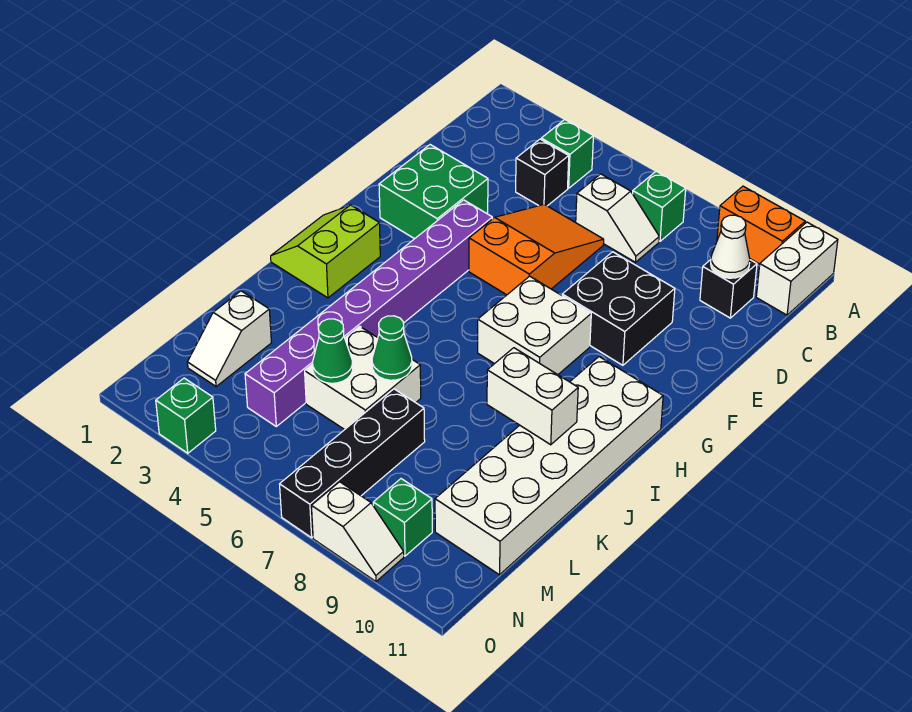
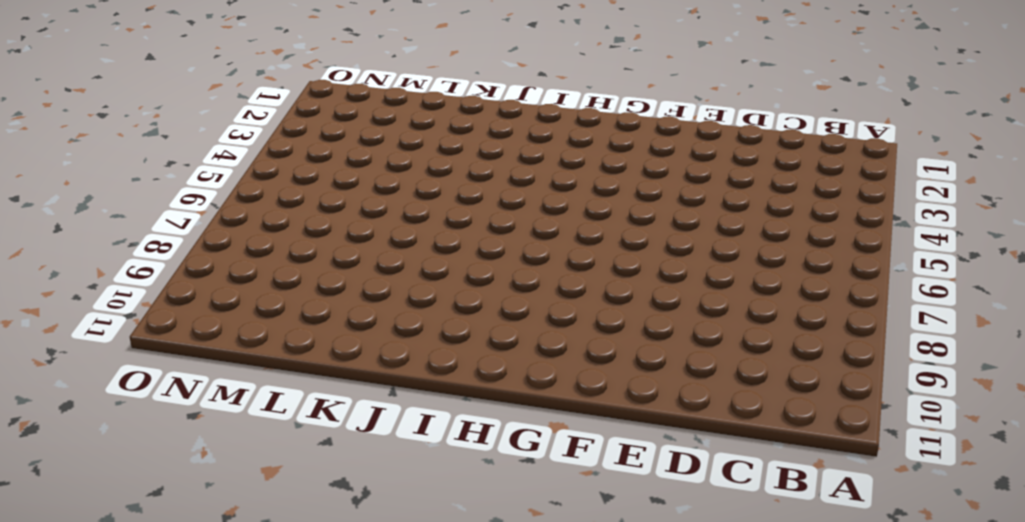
none -> orange 1x2 brick [717,186,805,264]
none -> white 1x2 brick [756,222,838,315]
none -> green 1x1 brick [541,120,593,188]

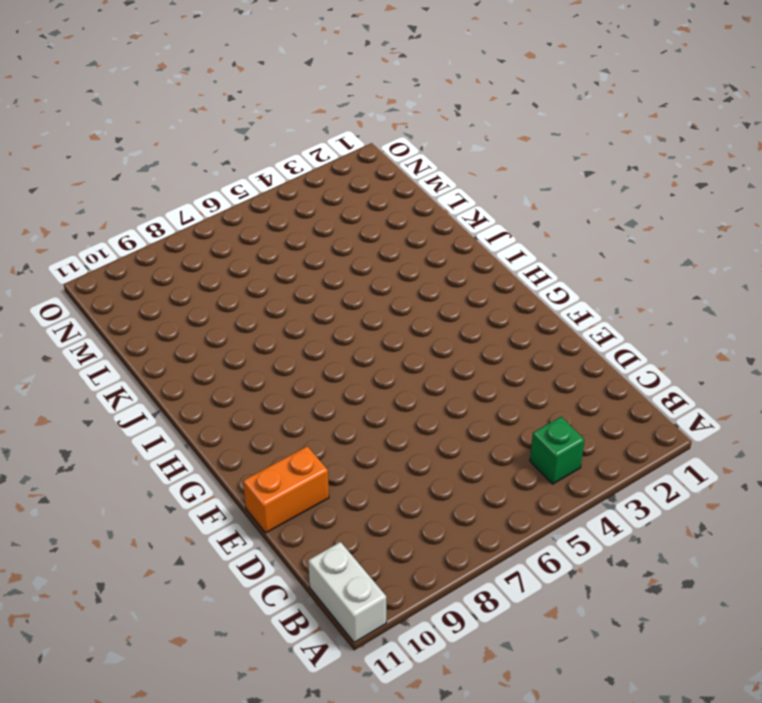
orange 1x2 brick [243,446,329,533] -> orange 1x2 brick moved to [717,186,805,264]
none -> green 1x1 brick [632,171,686,241]
none -> black 1x1 brick [516,139,569,206]
none -> white 1x2 slope [576,174,659,262]

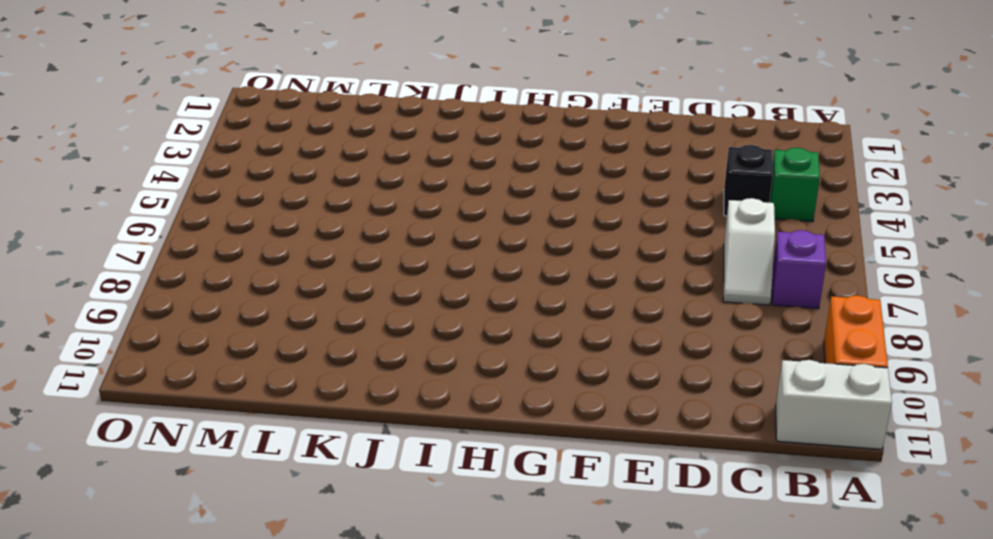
purple 1x1 brick [772,230,826,309] -> green 1x1 brick [632,171,686,241]
none -> black 1x1 brick [700,260,757,318]
none -> orange 2x3 slope [469,204,604,295]
none -> green 2x2 brick [379,145,488,239]

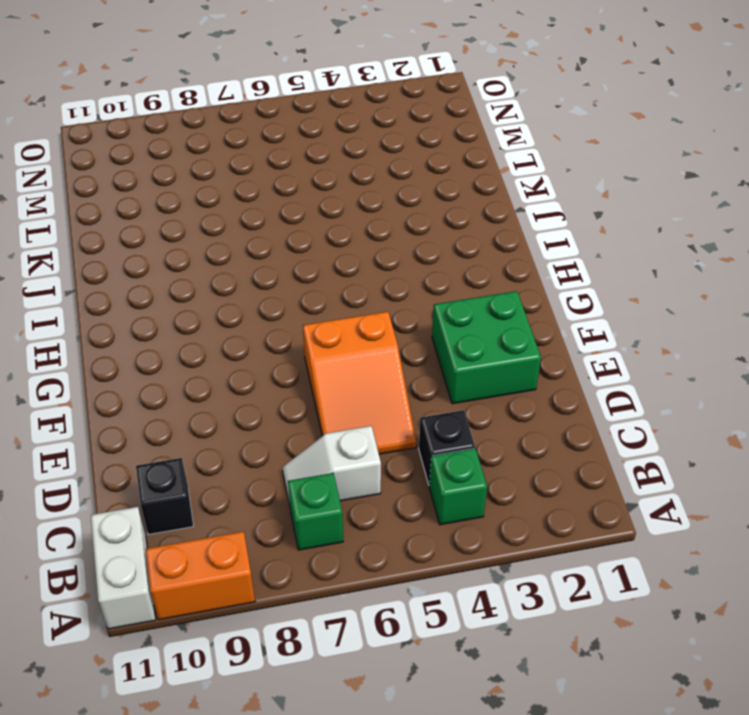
none -> black 2x2 brick [562,252,675,365]
none -> purple 1x8 brick [245,200,492,426]
none -> white 2x2 brick [478,276,591,375]

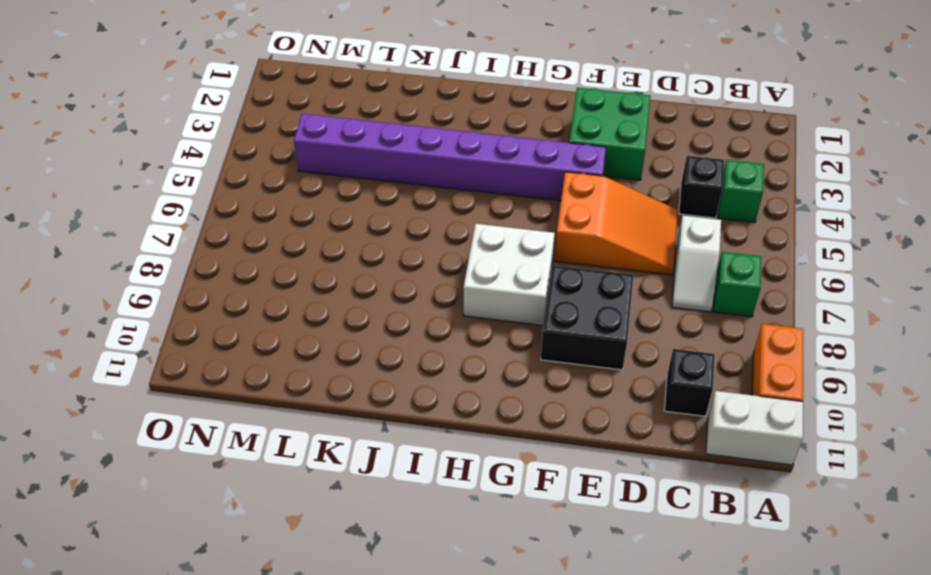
none -> lime 2x2 slope [271,205,380,298]
none -> white 2x6 brick [435,357,663,575]
none -> white 2x2 brick [305,326,421,430]

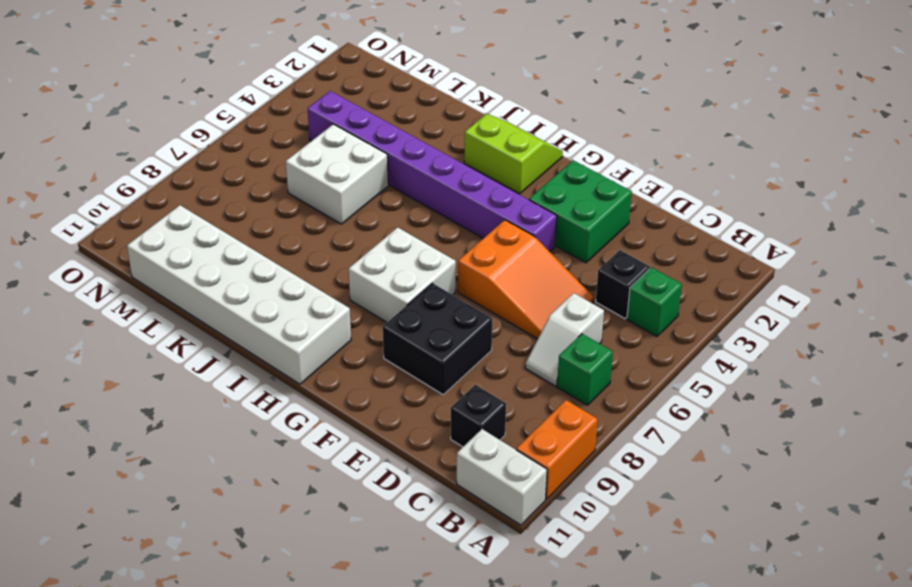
none -> white 1x2 slope [188,291,272,387]
none -> black 1x4 brick [280,389,425,538]
none -> green 1x1 brick [373,479,432,556]

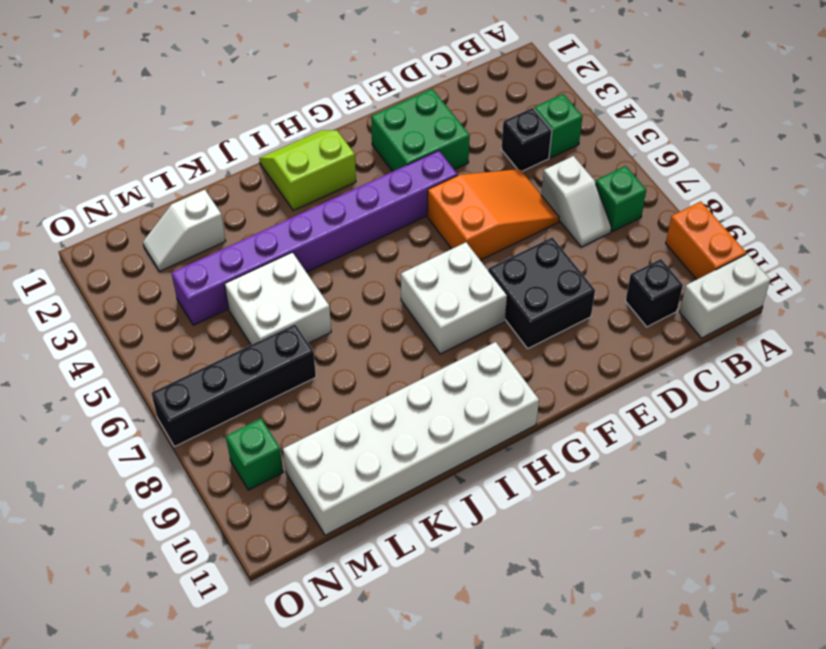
none -> green 1x1 brick [156,378,216,453]
none -> white 1x2 slope [312,482,404,581]
none -> white 1x1 cone [711,215,750,278]

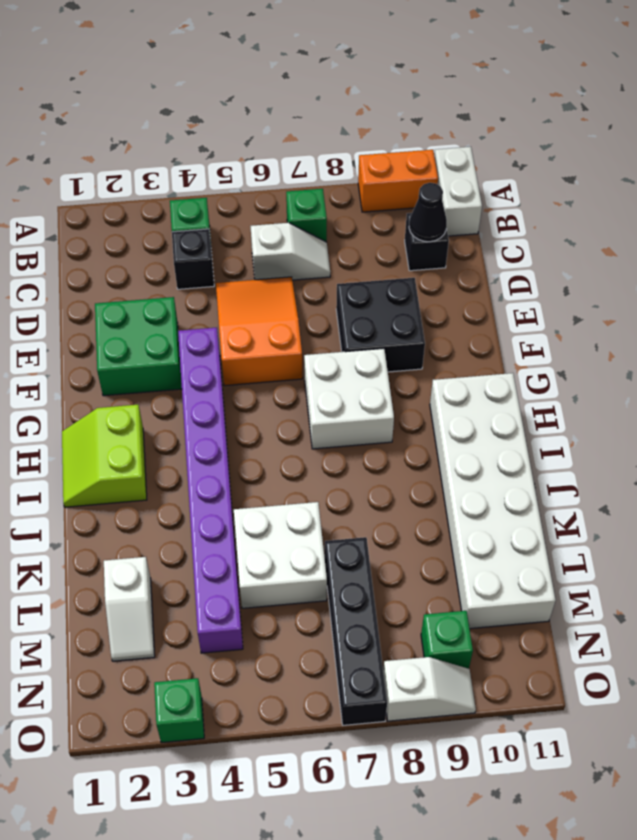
black 1x1 cone [409,183,447,242] -> white 1x1 cone [711,215,750,278]
none -> white 1x2 brick [487,348,578,445]
none -> green 1x1 cone [372,316,412,380]
none -> green 1x1 cone [313,319,353,383]

